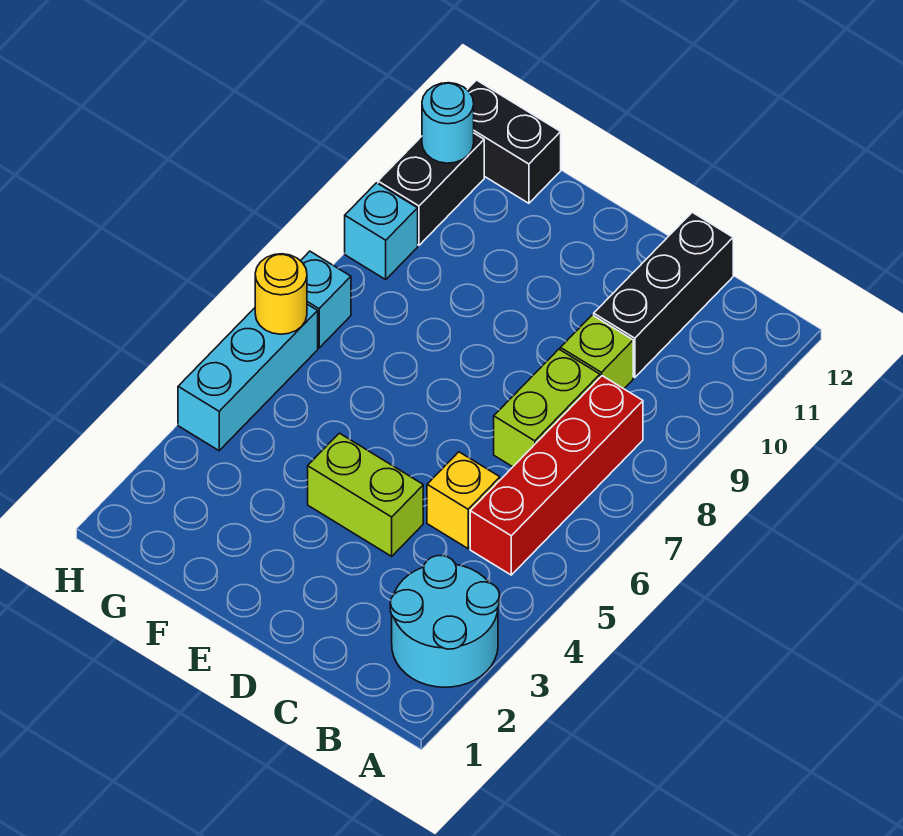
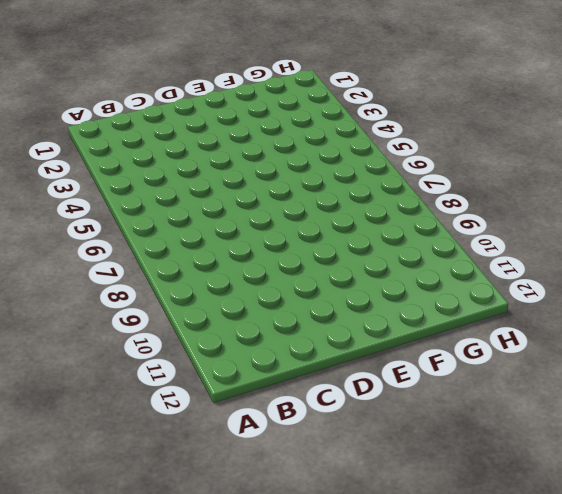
none -> cyan 2x2 round brick [390,556,500,687]
none -> red 1x4 brick [470,376,643,575]
none -> yellow 1x1 brick [427,452,500,549]

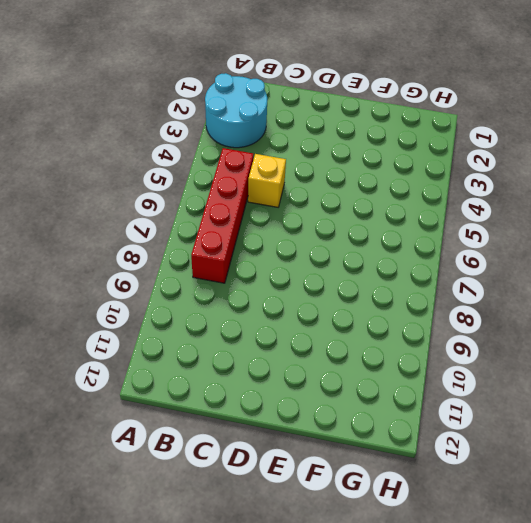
none -> lime 1x2 brick [494,349,600,467]
none -> lime 1x1 brick [560,315,633,389]
none -> black 1x3 brick [594,212,733,378]

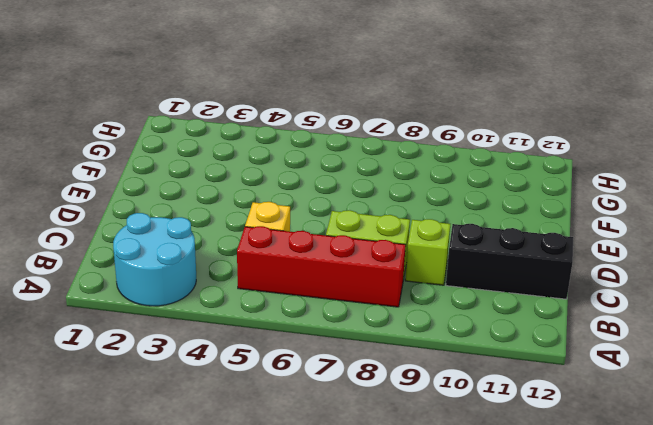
none -> lime 1x2 brick [308,433,423,556]
none -> black 1x2 brick [467,80,561,203]
none -> cyan 1x3 brick [178,304,318,451]

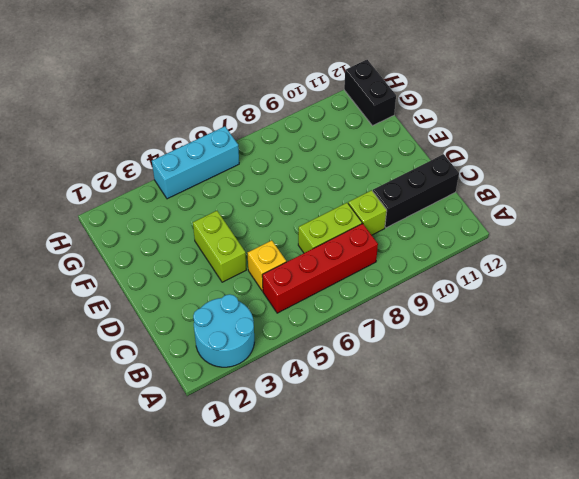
none -> cyan 1x1 brick [301,251,351,348]
none -> cyan 1x1 brick [345,183,418,279]
none -> black 1x2 brick [378,133,484,245]

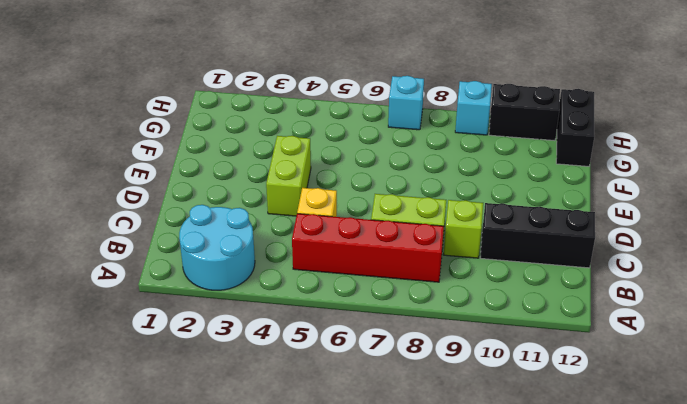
none -> cyan 1x3 brick [178,304,318,451]
none -> yellow 1x1 round brick [255,254,307,334]
none -> cyan 1x1 round brick [422,83,474,163]

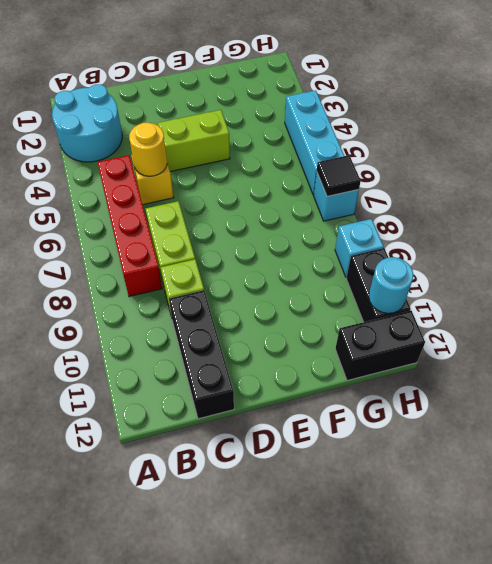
yellow 1x1 round brick [129,123,167,176] -> yellow 1x1 round brick moved to [255,254,307,334]
black 1x1 tile [317,155,361,196] -> none

